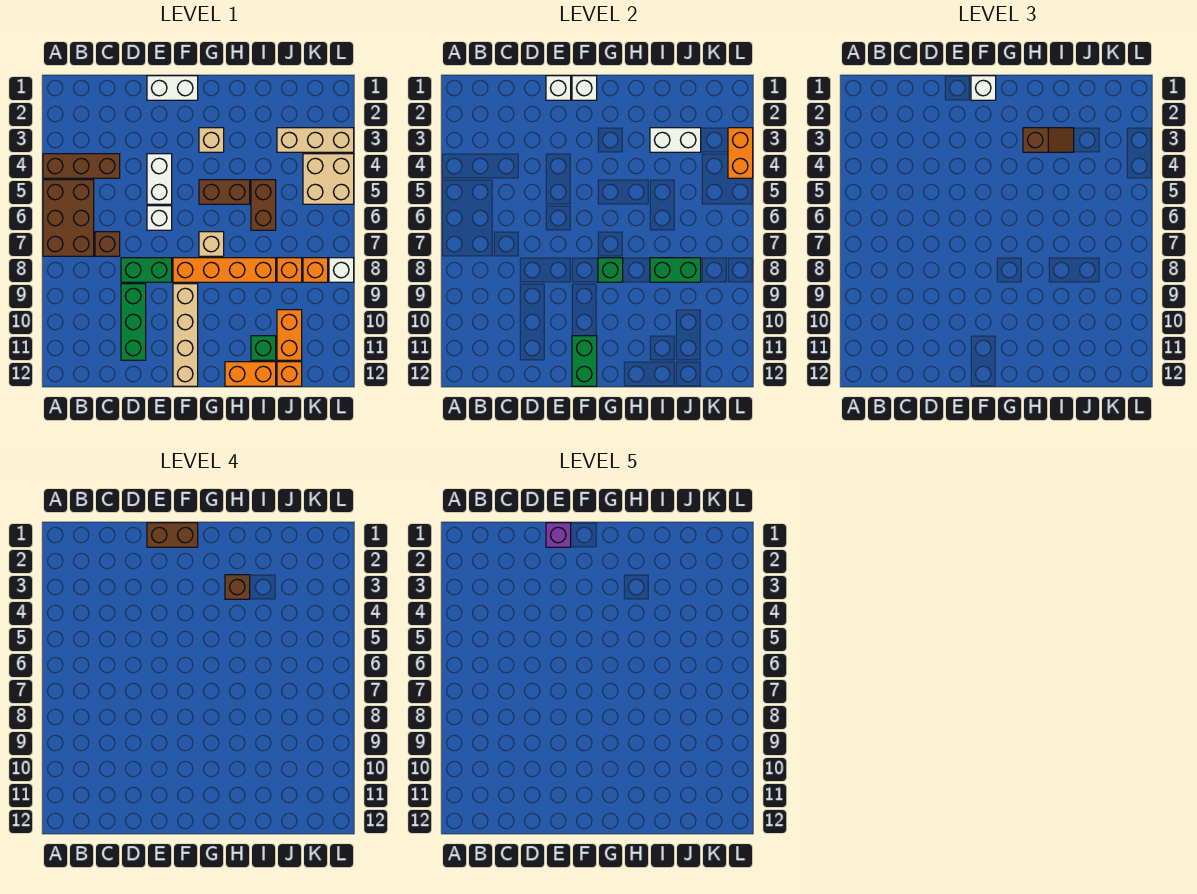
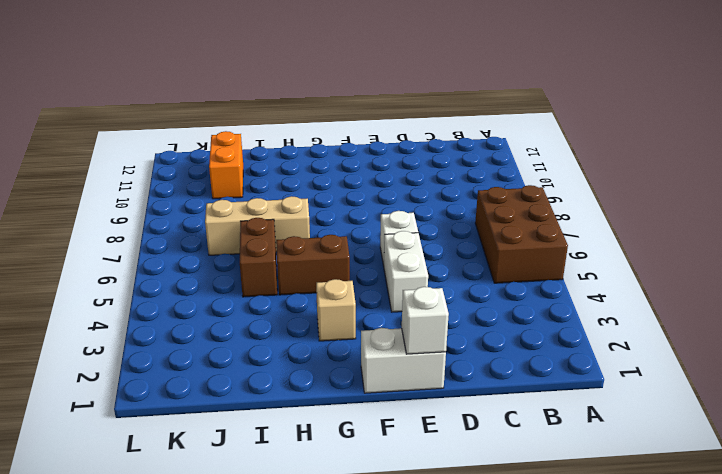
tan 1x3 brick [205,196,310,255] -> tan 1x3 brick moved to [277,128,354,152]
none -> brown 1x3 brick [43,154,120,178]
none -> brown 1x1 brick [95,232,120,256]
none -> green 1x2 brick [121,258,172,282]
none -> green 1x3 brick [121,284,146,360]

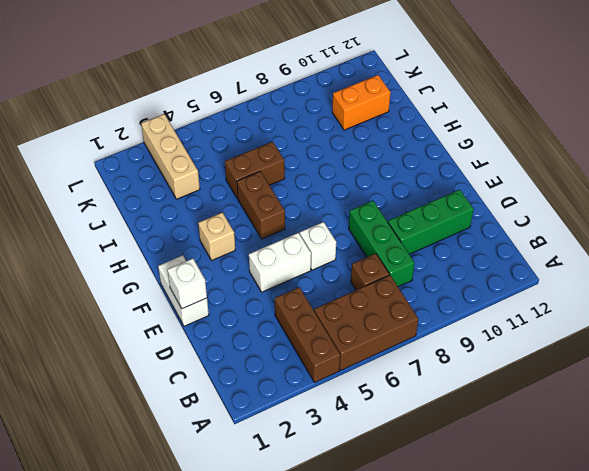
green 1x3 brick [349,201,414,287] -> green 1x2 brick [121,258,172,282]
none -> orange 1x4 brick [173,258,276,282]
none -> tan 1x4 brick [173,284,198,386]
none -> tan 1x1 brick [199,232,224,256]
none -> orange 1x2 brick [225,362,276,386]

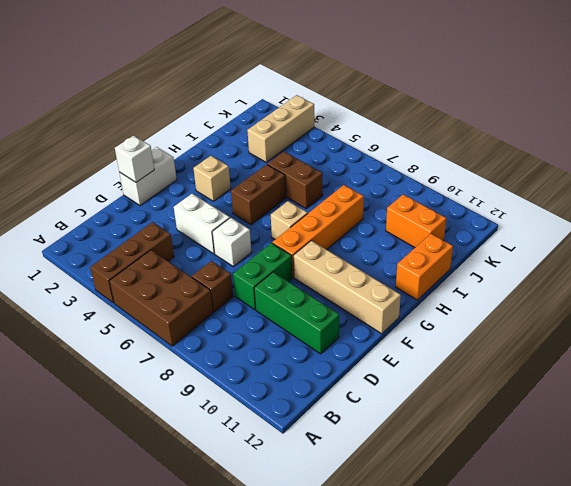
none -> green 1x1 brick [251,336,276,360]
none -> orange 1x1 brick [277,258,302,282]
none -> orange 1x1 brick [277,362,302,386]
none -> tan 2x2 brick [303,154,354,204]

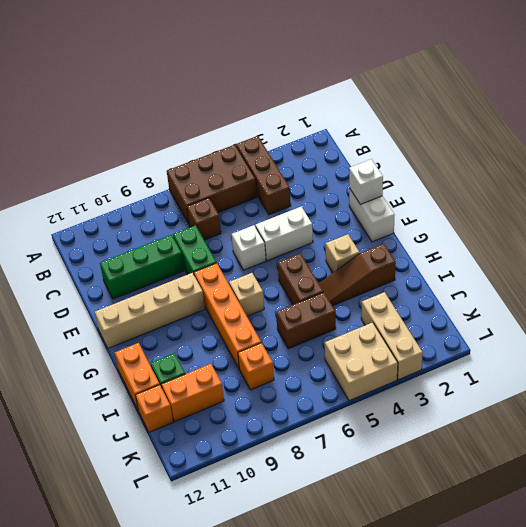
brown 1x3 slope [319,244,396,306] -> none
none -> orange 1x1 brick [303,258,328,282]
none -> white 1x1 brick [329,258,354,282]
none -> white 1x1 brick [572,76,597,100]
none -> green 1x2 brick [572,336,597,386]

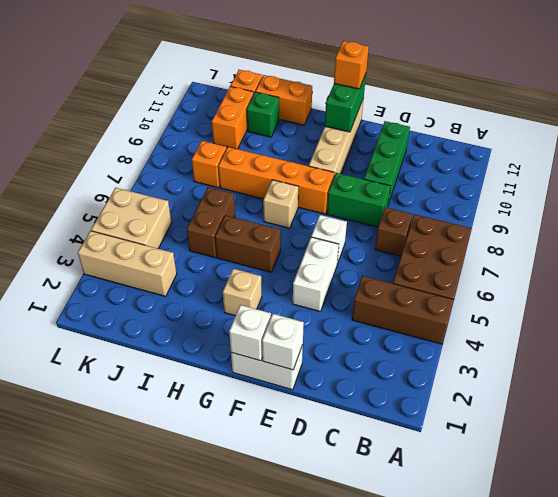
orange 1x1 brick [334,41,369,89] -> orange 1x1 brick moved to [303,258,328,282]
none -> white 1x1 brick [329,258,354,282]
none -> green 1x1 brick [598,258,623,282]
none -> white 1x2 brick [650,128,701,152]
none -> green 1x2 brick [650,258,701,282]

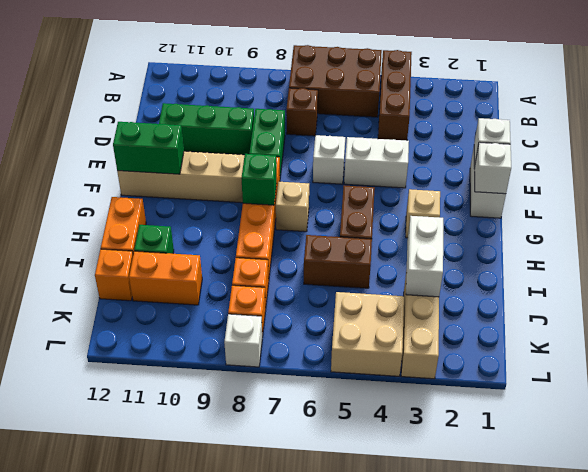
none -> green 1x2 brick [650,258,701,282]
none -> orange 1x2 brick [728,128,753,178]
none -> white 1x1 brick [971,76,996,100]
none -> brown 1x2 slope [1023,128,1074,152]

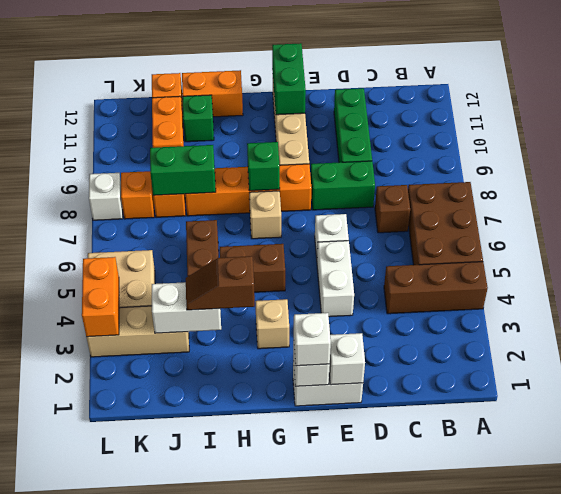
none -> brown 1x2 brick [147,523,198,547]
none -> brown 1x1 brick [225,575,250,599]
none -> purple 1x1 brick [546,523,571,547]

